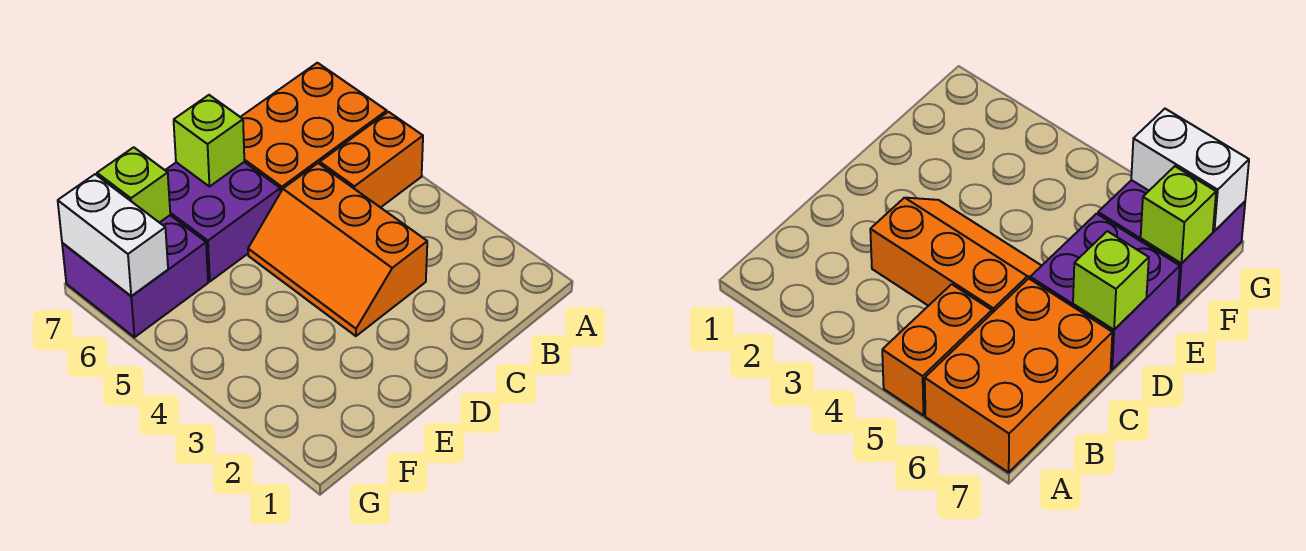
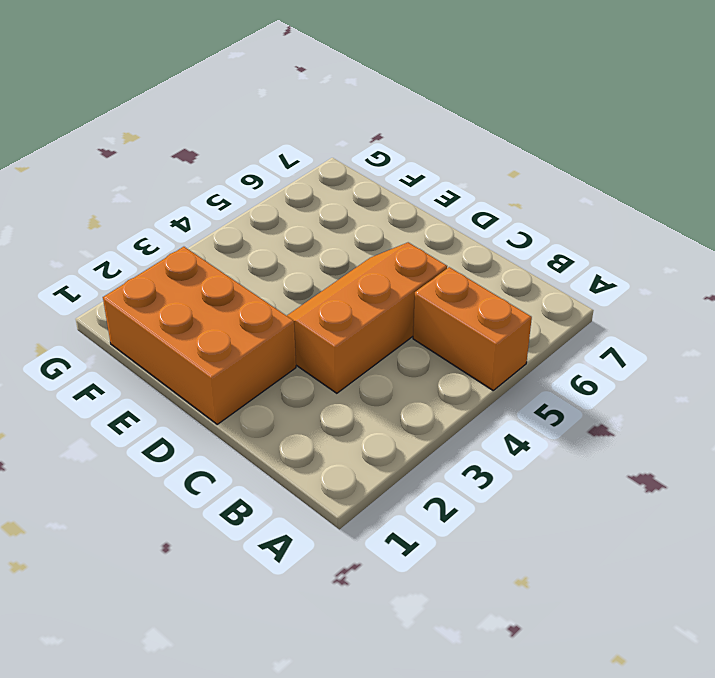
orange 2x3 brick [103,247,296,424] -> orange 2x3 brick moved to [241,63,387,193]
none -> purple 2x2 brick [165,162,280,282]
none -> purple 2x2 brick [62,215,208,337]

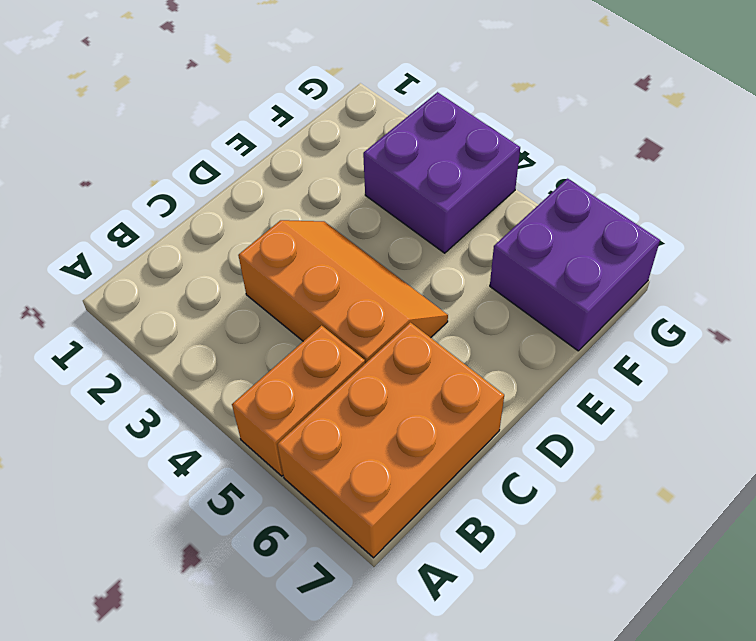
purple 2x2 brick [363,92,520,253] -> purple 2x2 brick moved to [165,162,280,282]
none -> lime 1x1 brick [174,95,244,187]
none -> lime 1x1 brick [97,147,170,223]

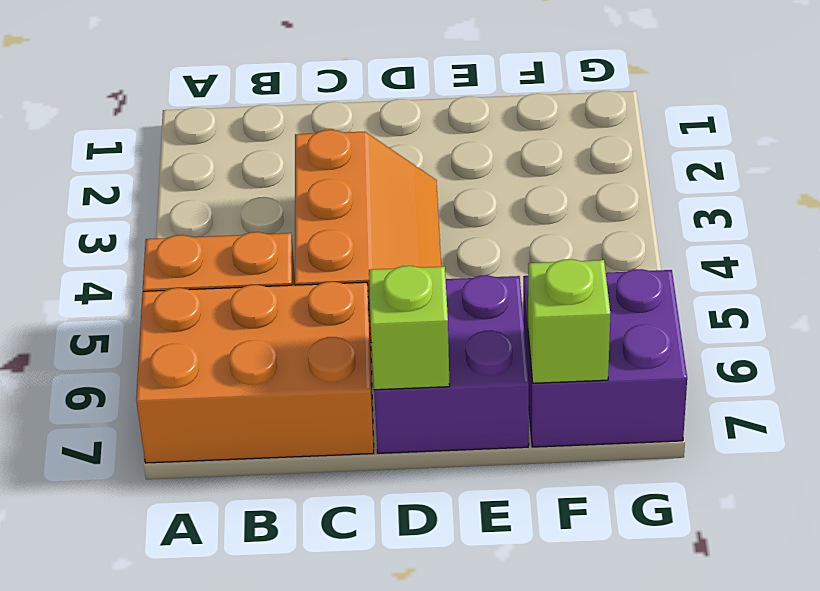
none -> white 1x2 brick [58,174,168,296]

